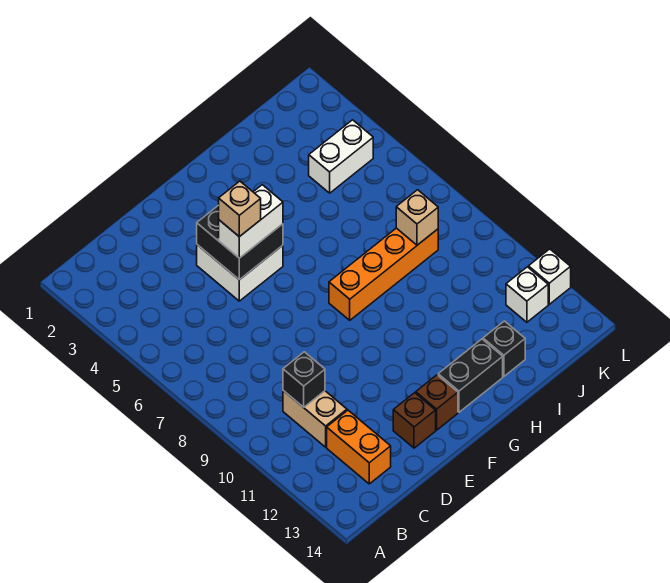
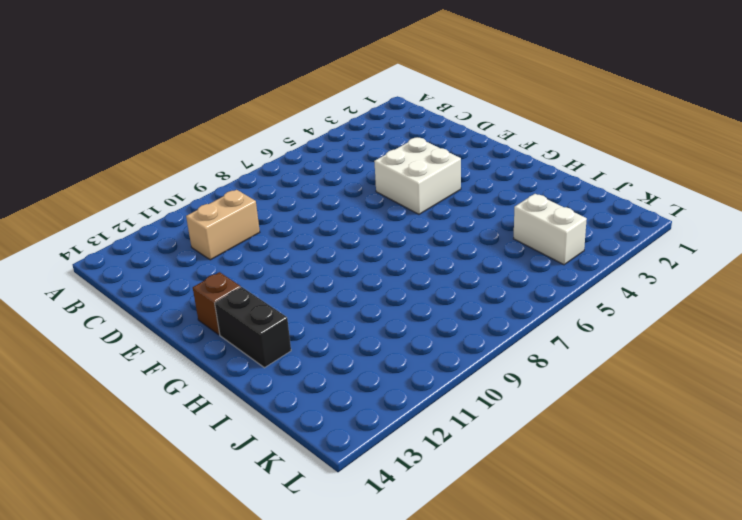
none -> orange 1x2 brick [327,410,391,484]
none -> brown 1x1 brick [393,393,436,448]
none -> orange 1x4 brick [329,228,438,320]

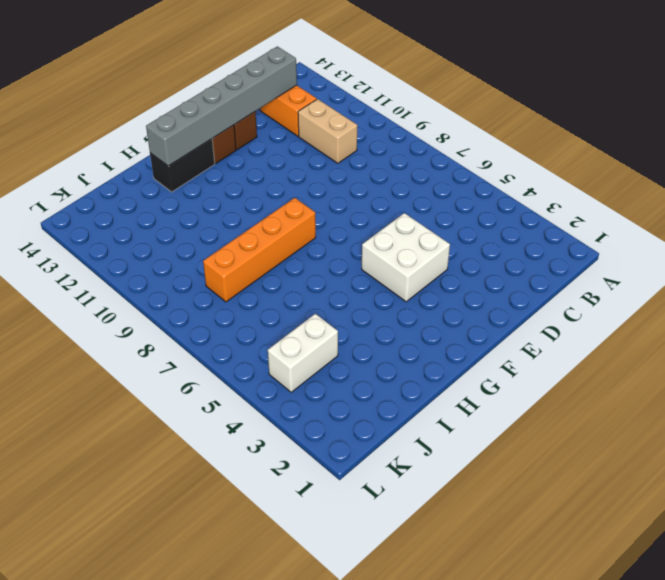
grey 1x6 brick [146,46,297,166] -> none
none -> black 1x1 brick [483,321,525,376]
none -> white 1x1 brick [506,267,548,322]
none -> white 1x1 brick [528,249,571,304]

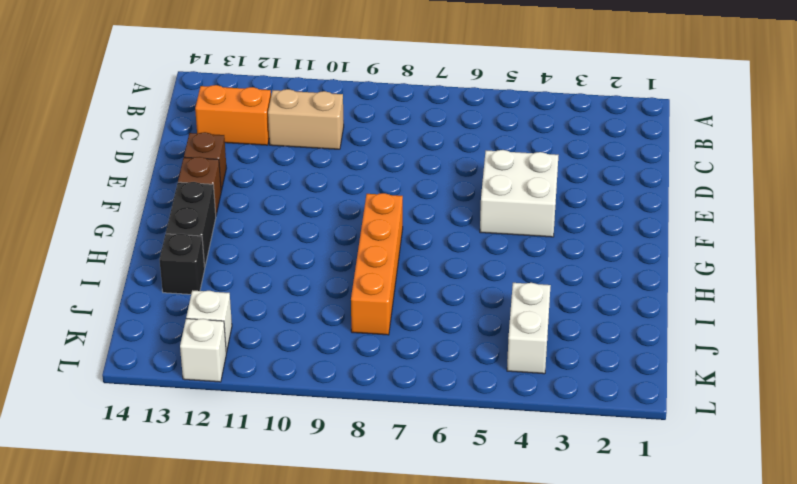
none -> black 1x1 brick [283,352,325,407]
none -> black 2x2 brick [197,205,283,280]
none -> tan 1x1 brick [396,190,438,245]

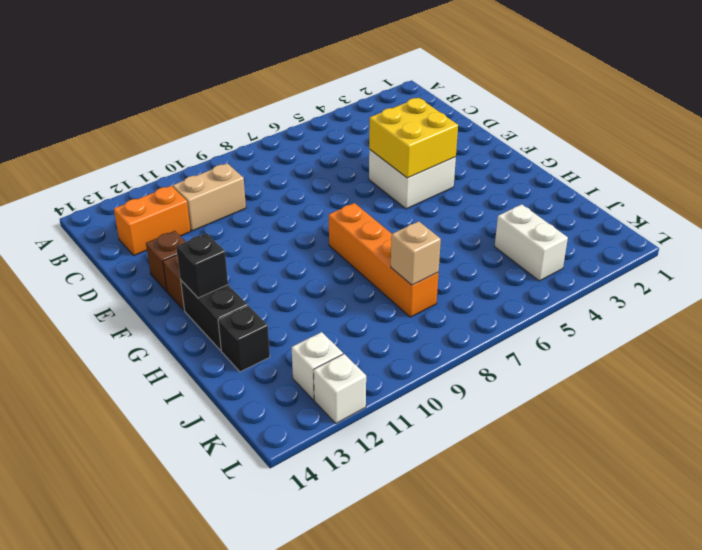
yellow 2x2 brick [369,98,458,178] -> black 2x2 brick [197,205,283,280]
black 1x1 brick [176,233,228,298] -> black 1x1 brick moved to [283,352,325,407]
none -> white 1x2 brick [219,185,283,258]
none -> tan 1x1 brick [219,181,261,237]

